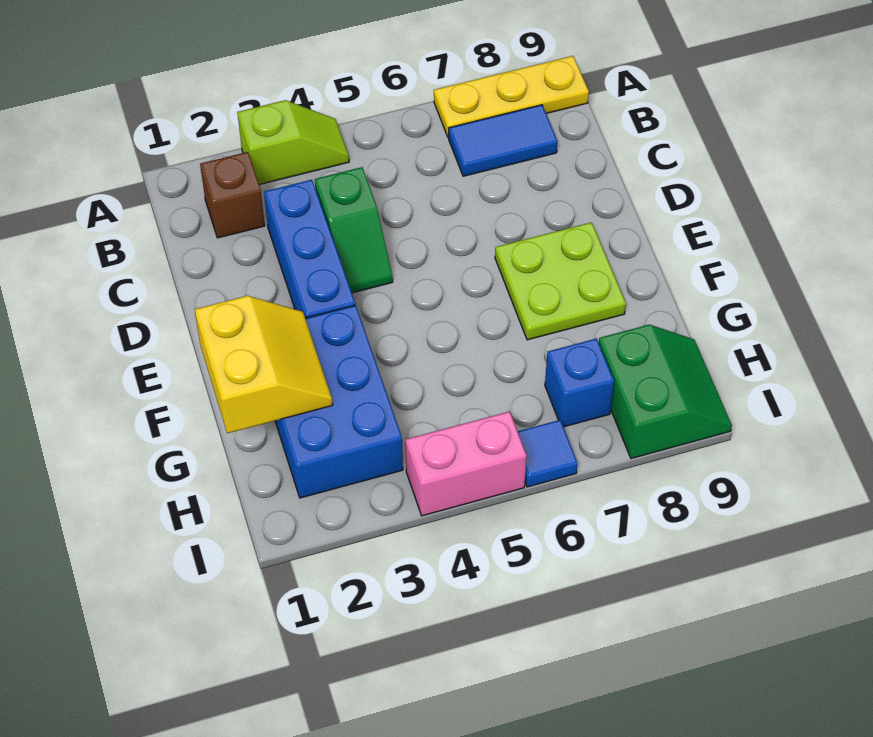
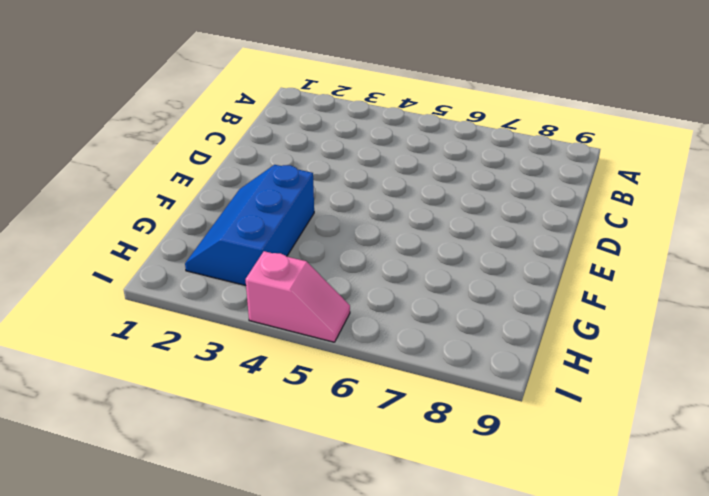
blue 2x3 slope [185,165,314,286] -> blue 2x3 brick [275,305,403,498]
pink 1x2 slope [246,251,350,342] -> pink 1x2 brick [406,411,527,516]
none -> lime 1x2 slope [237,100,349,185]
none -> yellow 1x3 plate [434,56,589,138]
none -> brown 1x1 brick [200,152,265,238]

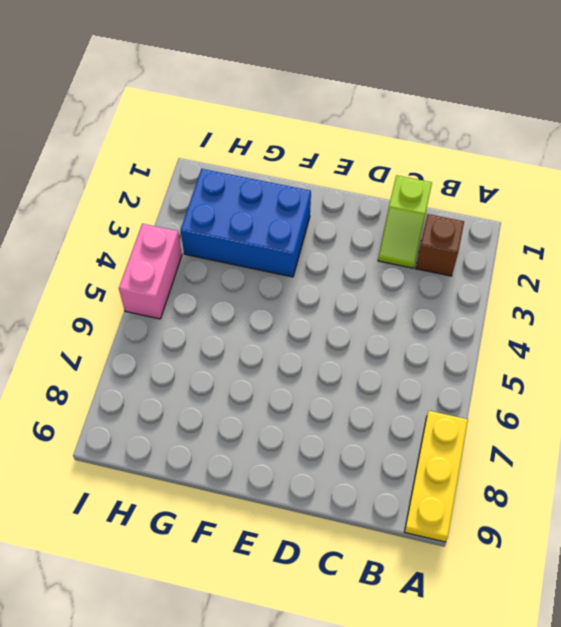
lime 1x2 slope [378,175,432,268] -> lime 1x2 slope moved to [237,100,349,185]
none -> blue 1x2 tile [449,105,558,176]
none -> blue 1x3 brick [264,180,355,318]
none -> green 1x2 slope [315,167,393,293]

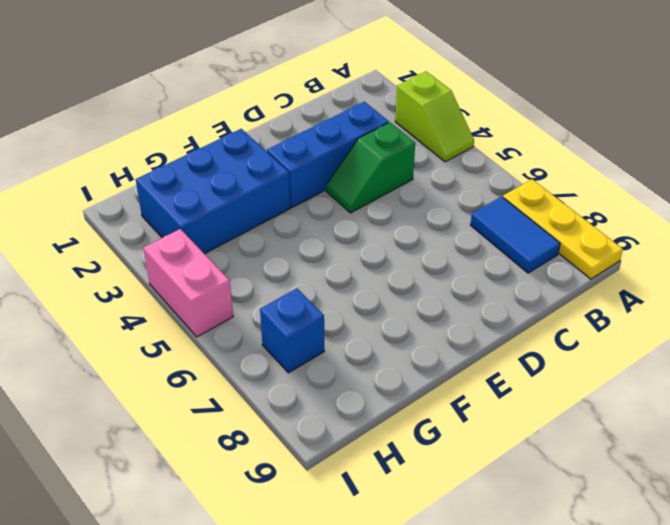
none -> brown 1x1 brick [200,152,265,238]
none -> lime 2x2 plate [495,222,626,340]
none -> green 2x2 slope [599,325,732,459]

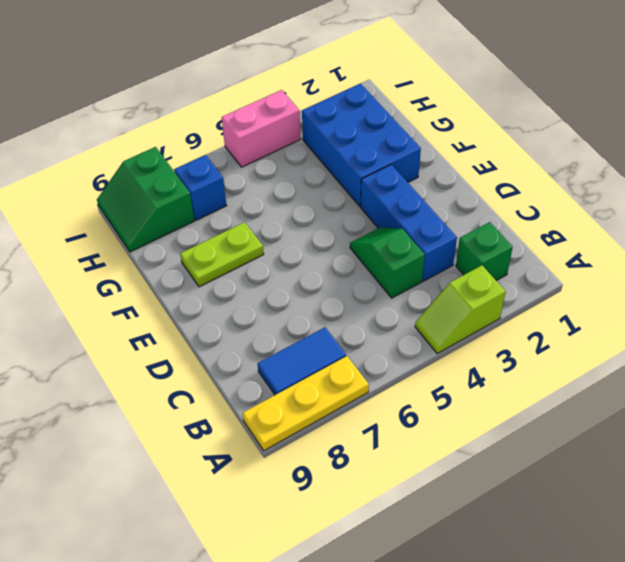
green 1x1 brick [456,222,513,280] -> brown 1x1 brick [200,152,265,238]
lime 1x2 plate [180,222,264,287] -> lime 2x2 plate [495,222,626,340]
none -> blue 1x1 tile [518,420,578,487]
none -> yellow 2x2 slope [195,296,333,433]

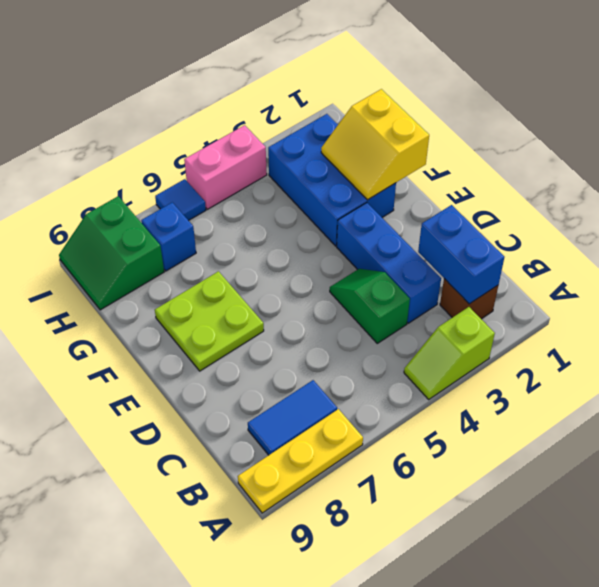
blue 1x2 brick [418,205,504,304] -> none

